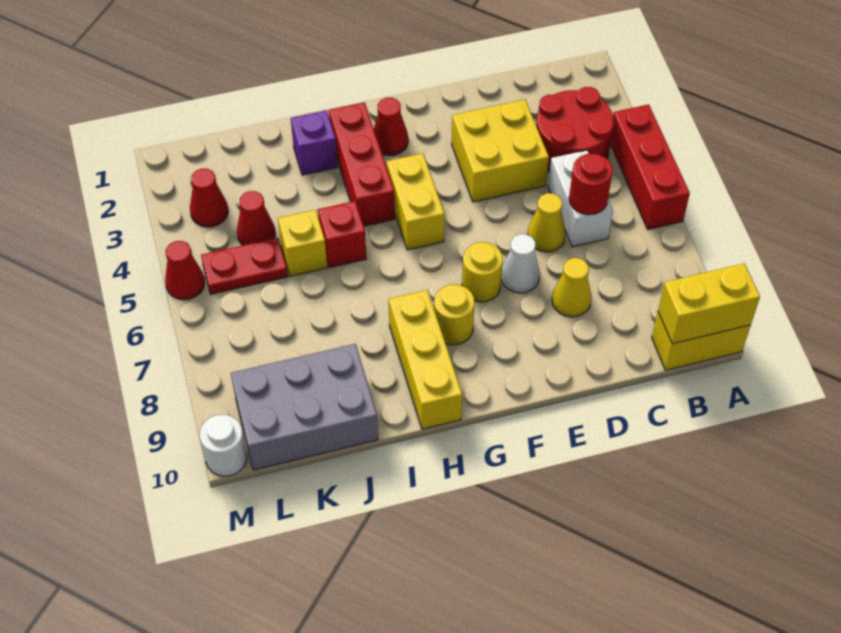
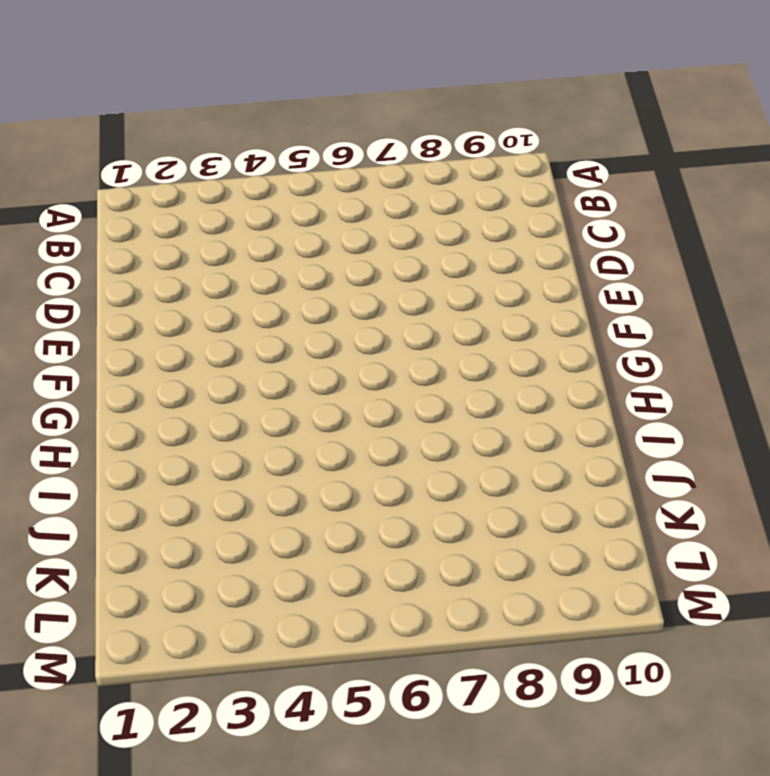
none -> red 1x3 brick [610,104,690,229]
none -> yellow 1x2 brick [652,312,751,370]
none -> red 2x2 round brick [536,87,614,172]

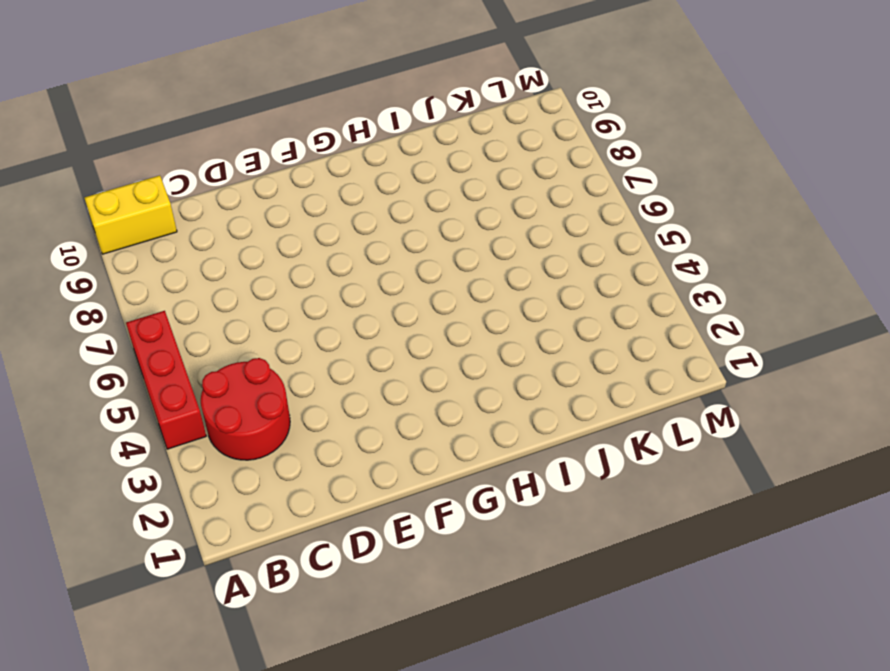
none -> white 1x2 brick [548,150,613,247]
none -> yellow 2x2 brick [452,100,549,202]
none -> yellow 1x1 cone [527,193,566,252]

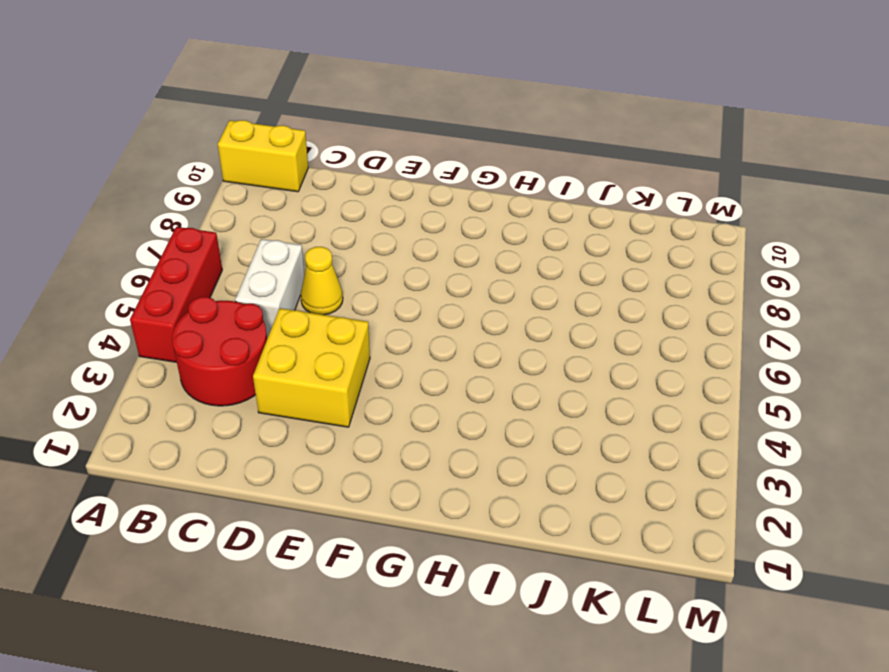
none -> yellow 1x1 cone [552,258,592,317]
none -> white 1x1 cone [501,234,540,293]
none -> yellow 1x1 round brick [462,242,503,302]

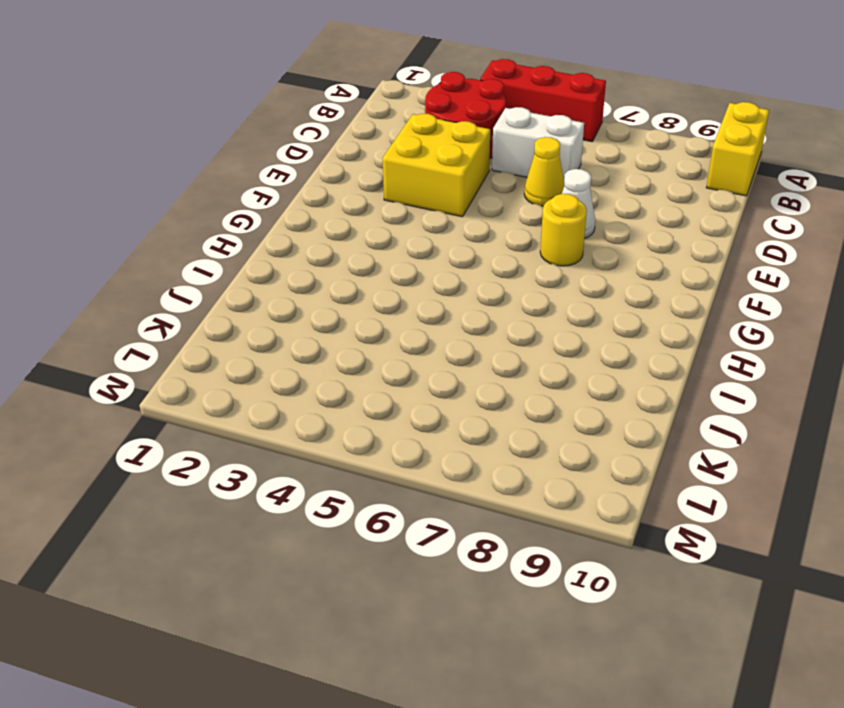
none -> yellow 1x1 cone [552,258,592,317]
none -> red 1x1 cone [374,98,408,156]
none -> yellow 1x2 brick [386,153,444,250]

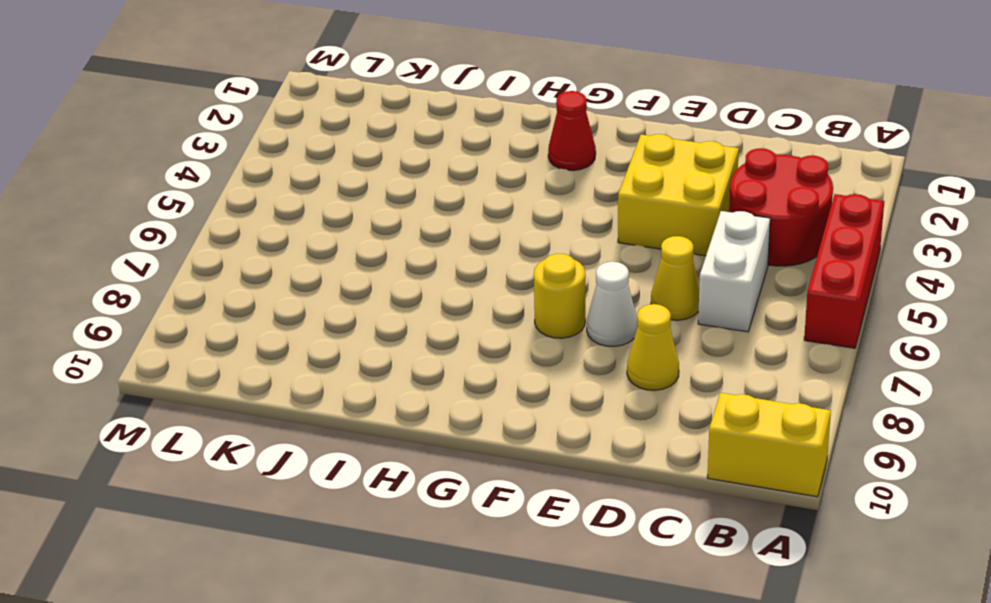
none -> yellow 1x2 brick [386,153,444,250]
none -> yellow 1x1 round brick [434,284,475,345]
none -> red 1x3 brick [329,102,395,226]

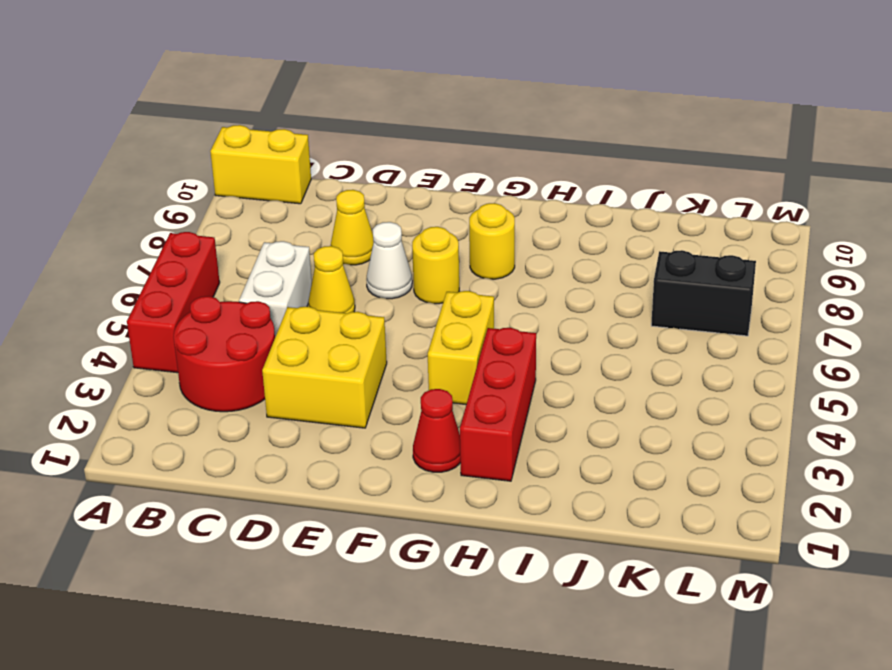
black 1x2 brick [651,250,756,336] -> none
none -> yellow 1x3 brick [389,290,462,429]
none -> purple 1x1 brick [291,110,338,175]
none -> red 1x1 brick [318,201,366,268]

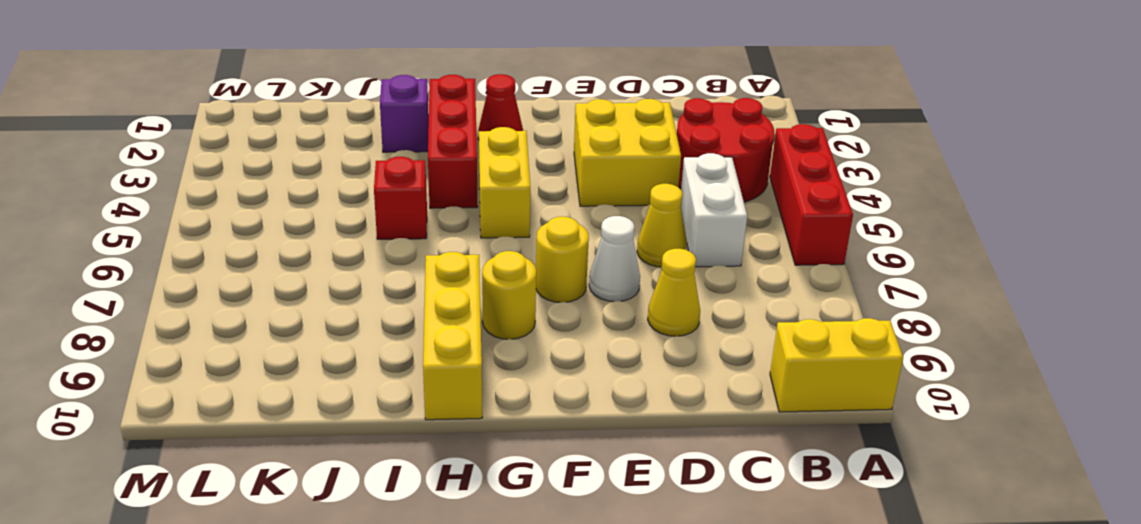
none -> yellow 1x1 brick [278,210,327,276]
none -> grey 2x3 brick [231,344,378,470]
none -> red 1x1 cone [237,191,275,245]

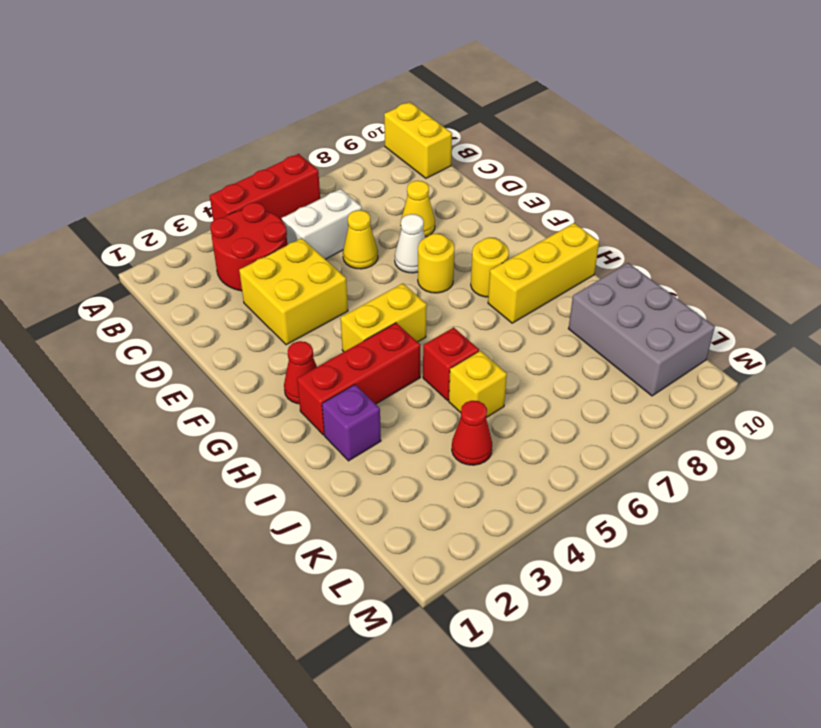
none -> red 1x2 plate [201,238,288,294]
none -> red 1x1 cone [190,169,228,227]
none -> red 1x1 cone [165,241,205,300]

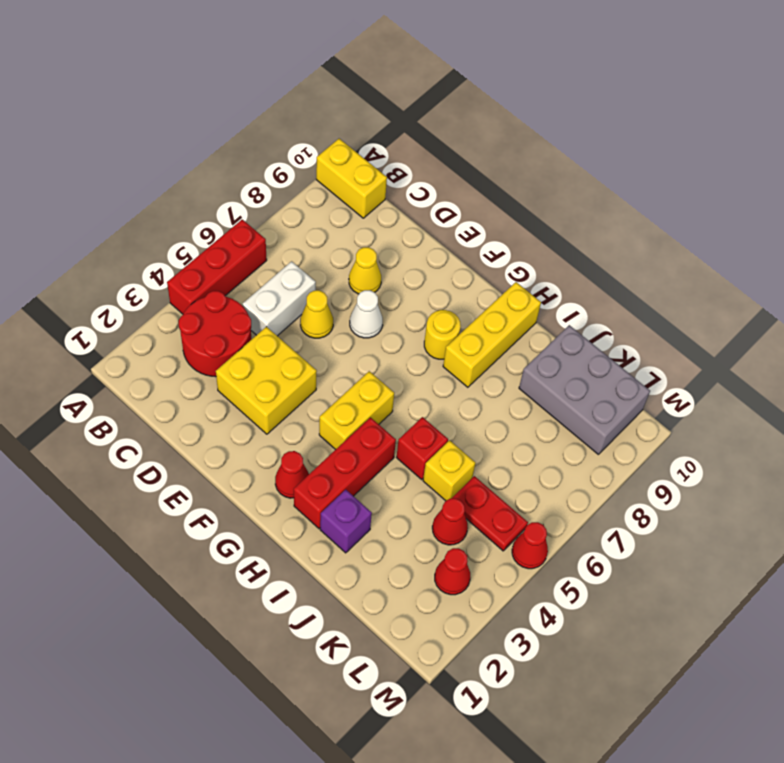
none -> yellow 1x1 round brick [462,242,503,302]
none -> white 1x1 round brick [200,414,247,476]
none -> yellow 1x2 brick [658,264,760,344]

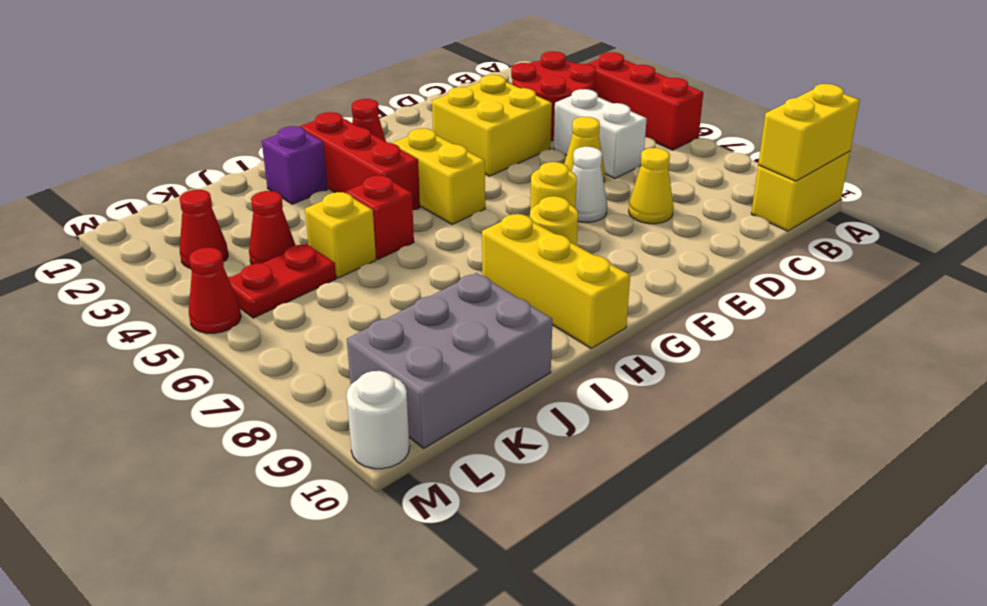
none -> red 1x1 round brick [569,154,613,215]

